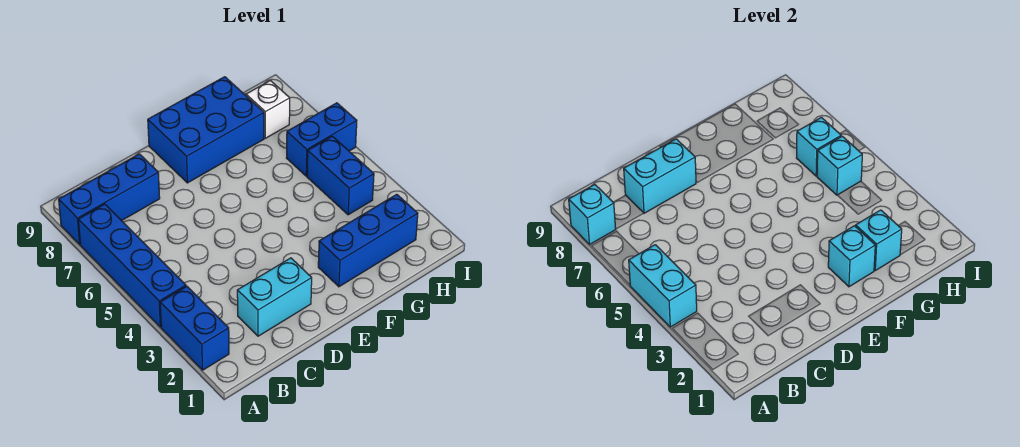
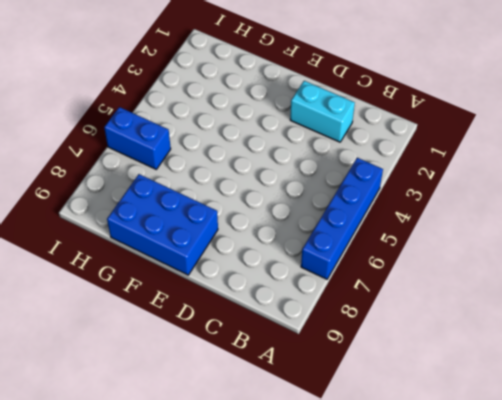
none -> blue 1x2 brick [160,286,229,370]
none -> blue 1x3 brick [59,154,160,244]
none -> blue 1x3 brick [318,194,418,287]

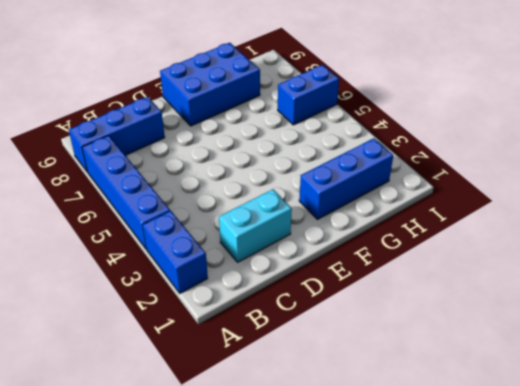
none -> blue 1x2 brick [307,136,374,215]
none -> white 1x1 brick [246,81,290,138]
none -> cyan 1x2 brick [629,245,697,327]

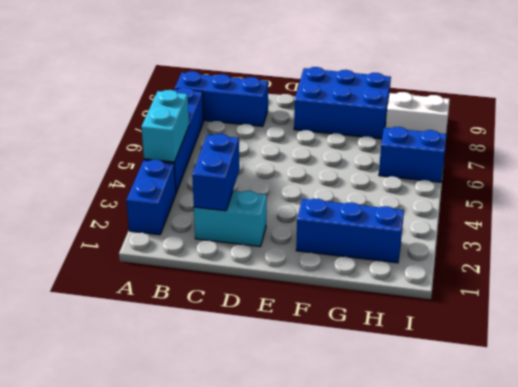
blue 1x2 brick [192,134,239,211] -> blue 1x2 brick moved to [307,136,374,215]
white 1x2 brick [386,92,450,134] -> white 1x1 brick [246,81,290,138]
none -> cyan 1x1 brick [569,185,616,244]
none -> cyan 1x2 brick [624,139,696,213]
none -> cyan 1x1 brick [828,226,875,287]

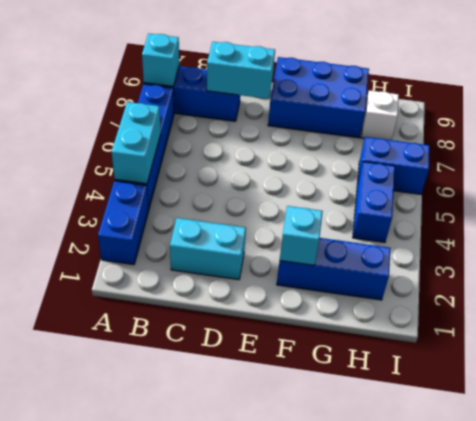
none -> cyan 1x1 brick [856,210,902,270]
none -> cyan 1x1 brick [817,136,862,195]
none -> cyan 1x1 brick [797,117,841,176]

